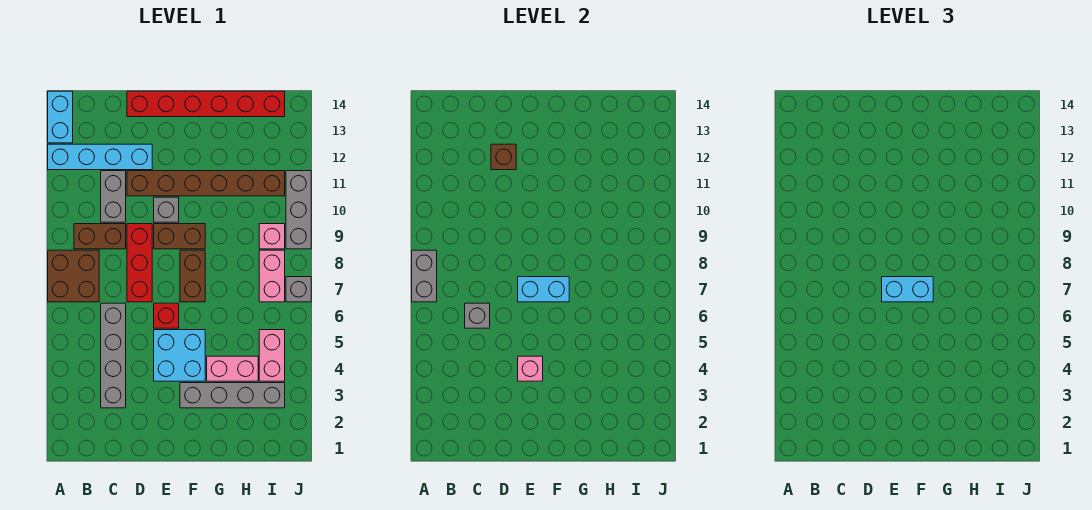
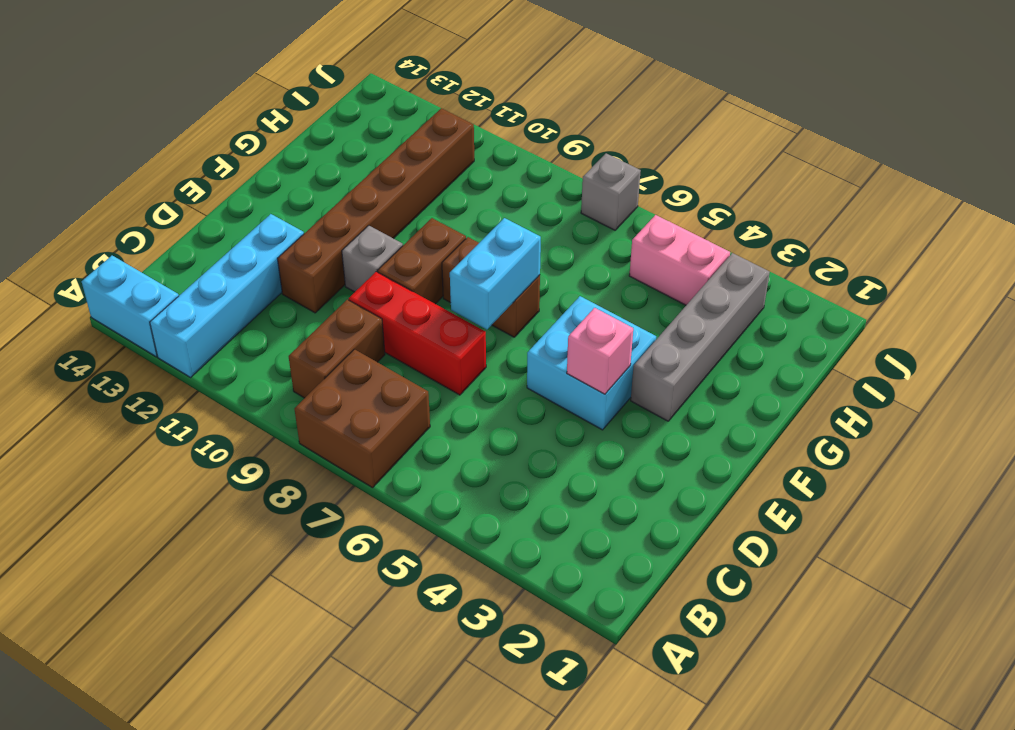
none -> grey 1x4 brick [101,303,126,408]
none -> grey 1x2 brick [101,171,126,222]
none -> red 1x6 brick [127,91,285,117]

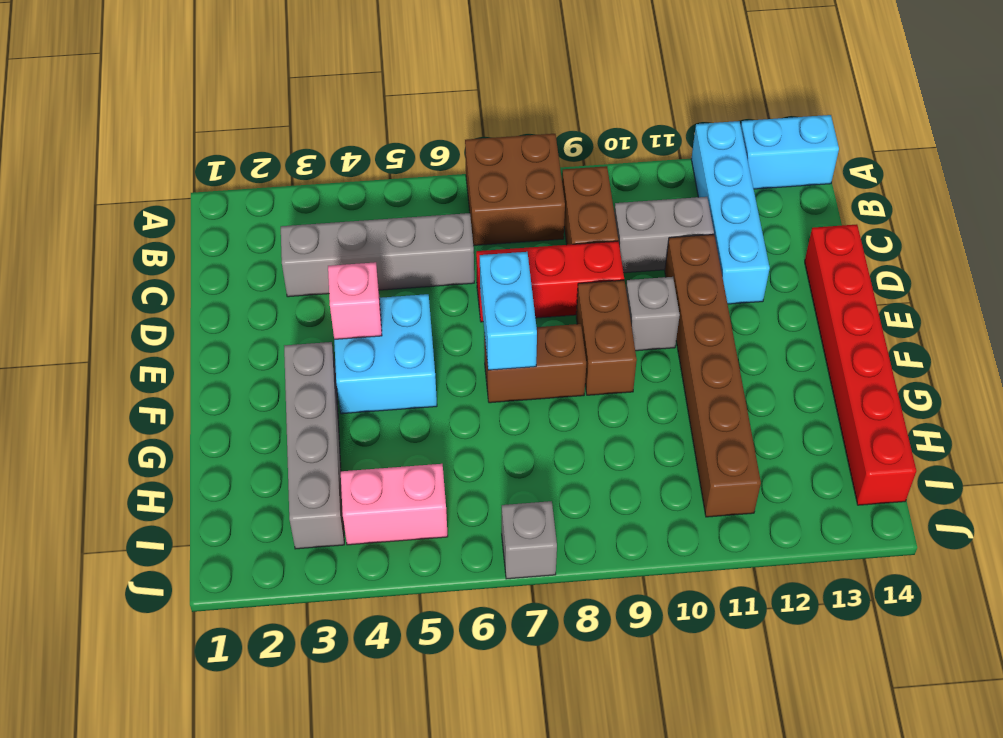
none -> red 1x1 brick [154,303,179,328]
none -> pink 1x2 brick [207,356,258,381]
none -> pink 1x2 brick [259,250,285,302]

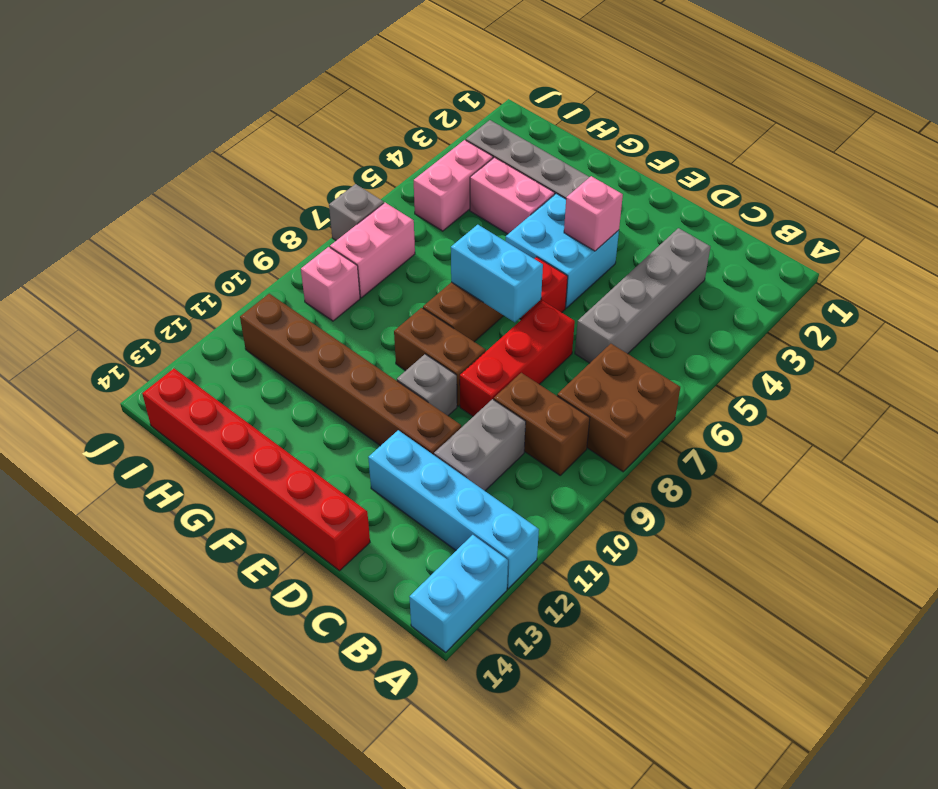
none -> grey 1x3 brick [286,171,311,249]
none -> grey 1x2 brick [412,250,437,302]
none -> grey 1x1 brick [465,303,490,328]

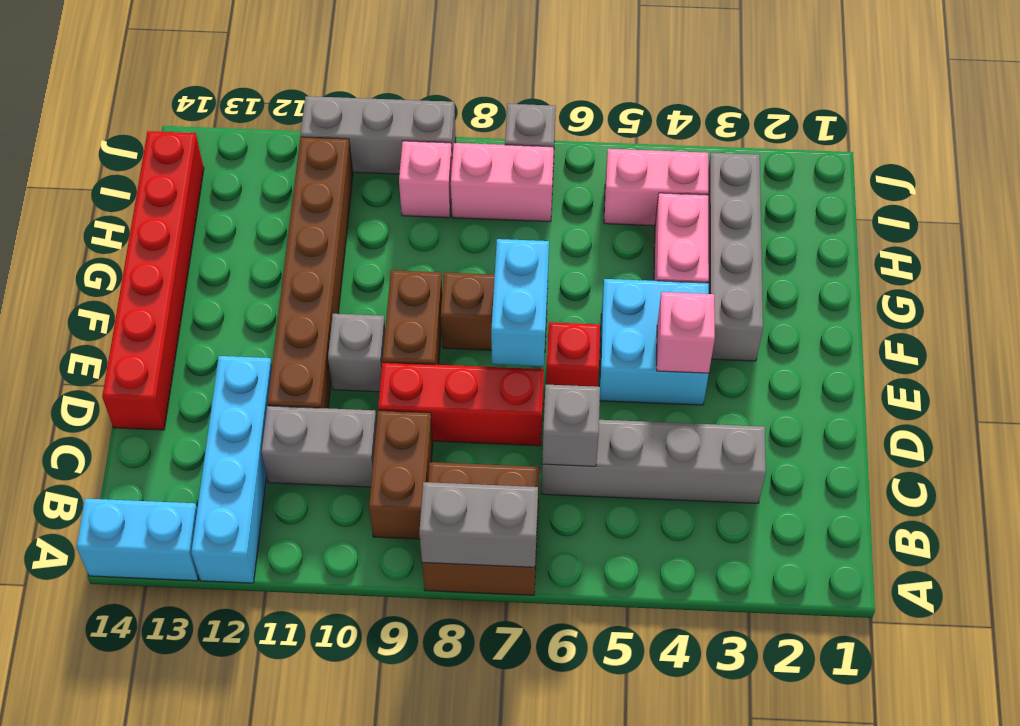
none -> brown 1x1 brick [491,144,516,170]
none -> cyan 1x2 brick [882,277,933,302]

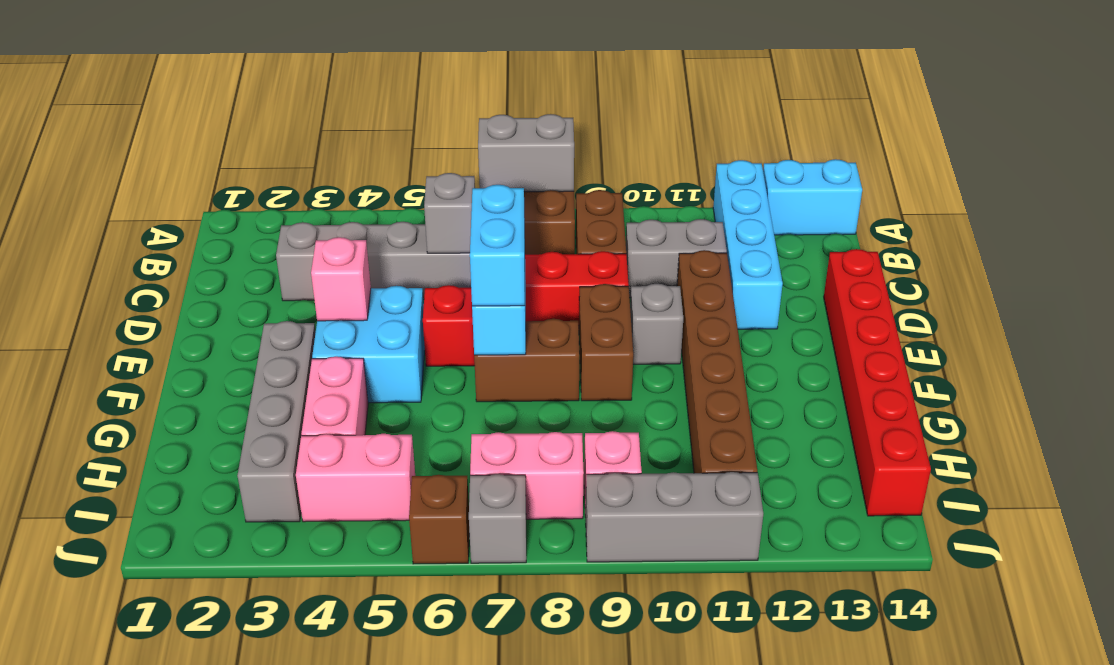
brown 1x1 brick [409,475,469,564] -> brown 1x1 brick moved to [491,144,516,170]

